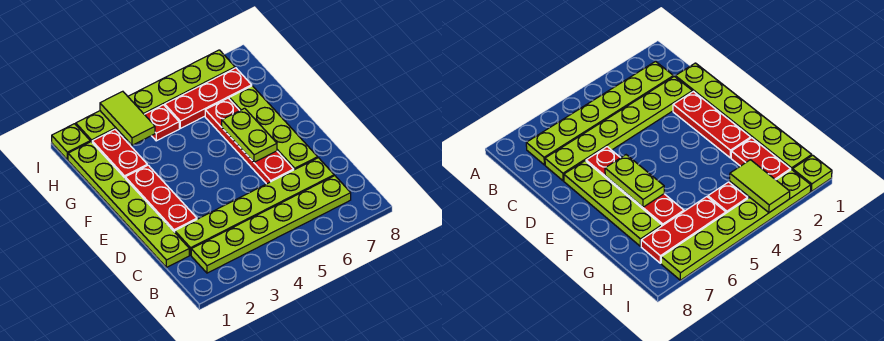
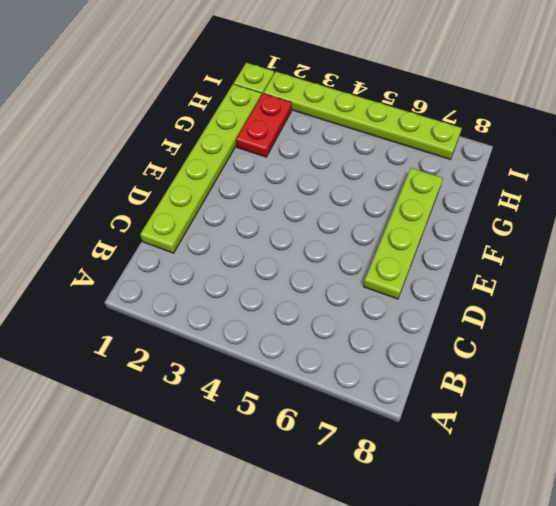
none -> lime 1x6 plate [191,176,351,273]
none -> lime 1x6 plate [175,158,334,255]
none -> red 1x3 plate [125,165,197,232]

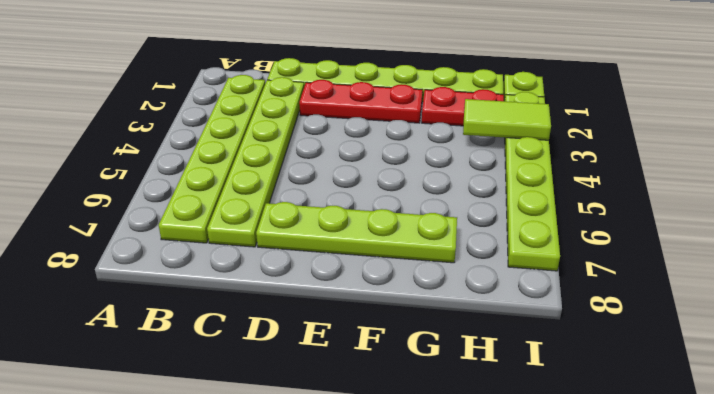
none -> red 1x4 plate [205,98,294,184]
none -> red 1x1 plate [144,105,179,141]
none -> red 1x3 plate [165,68,252,128]

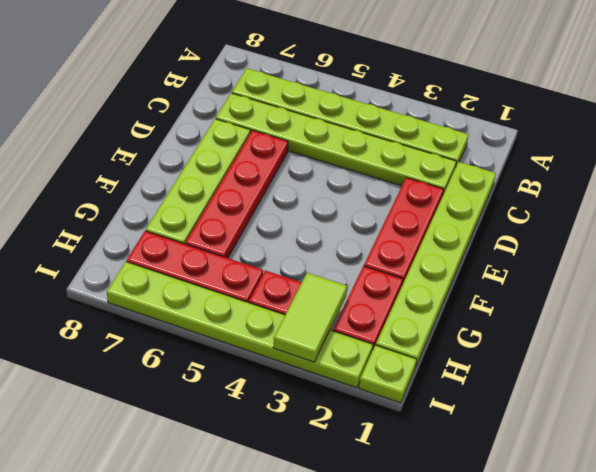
none -> lime 1x2 plate [222,108,277,162]

